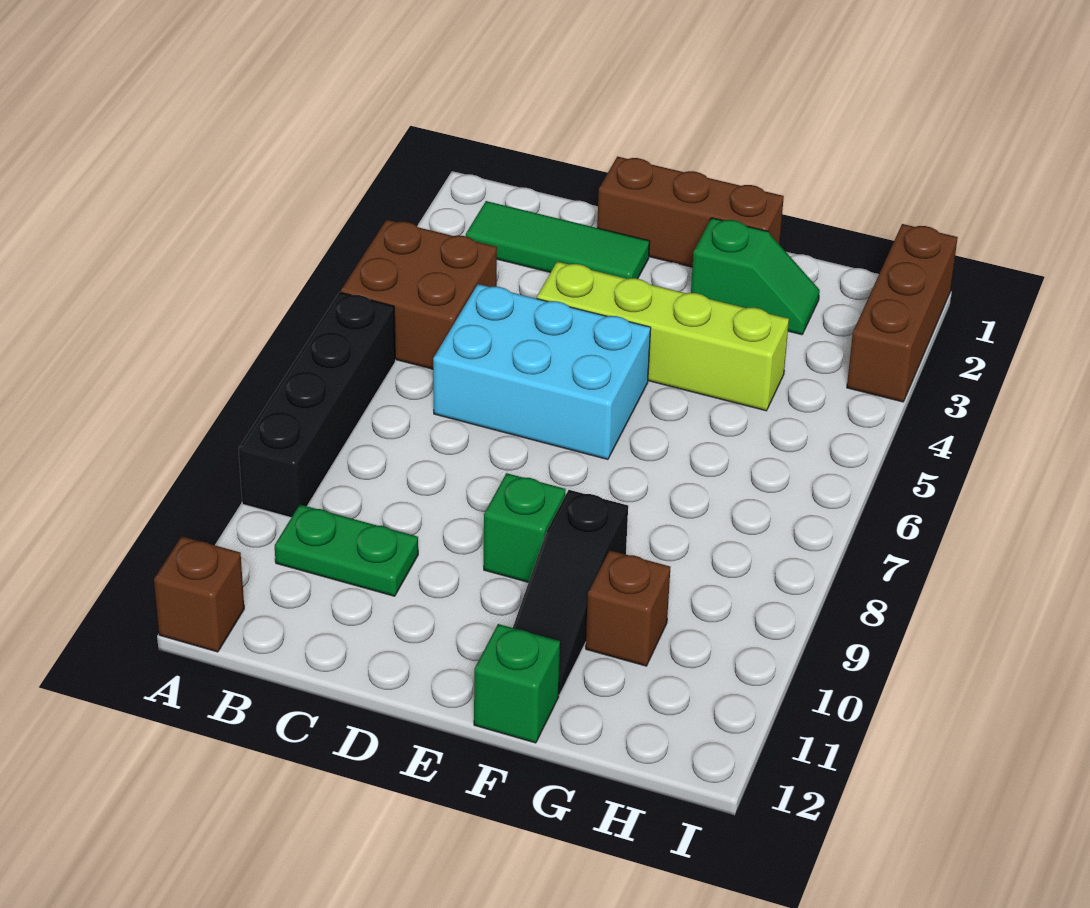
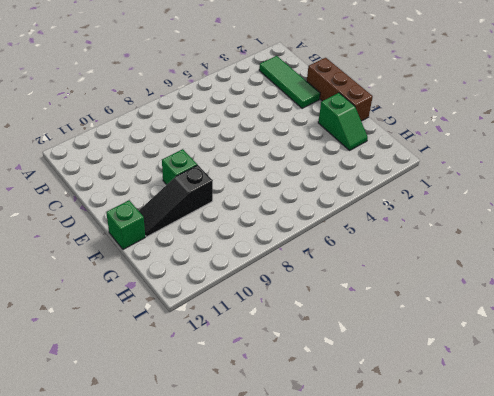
none -> brown 2x2 brick [341,220,497,369]
none -> black 1x4 brick [239,292,395,518]
none -> brown 1x1 brick [154,536,244,652]

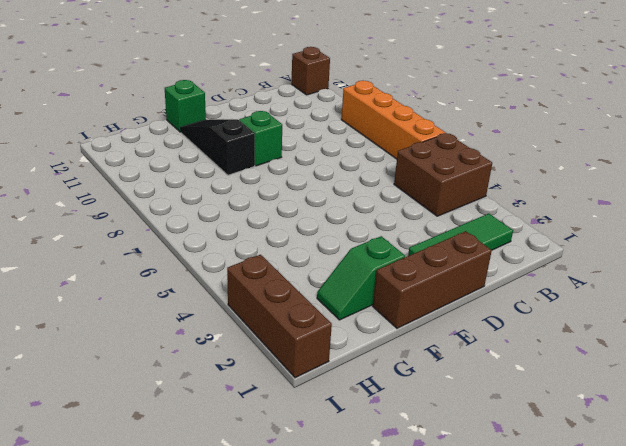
orange 1x4 brick [341,81,446,159] -> black 1x4 brick [239,292,395,518]
none -> green 1x2 plate [275,505,418,596]
none -> cyan 2x3 brick [433,284,651,459]
none -> lime 1x4 brick [537,262,789,411]

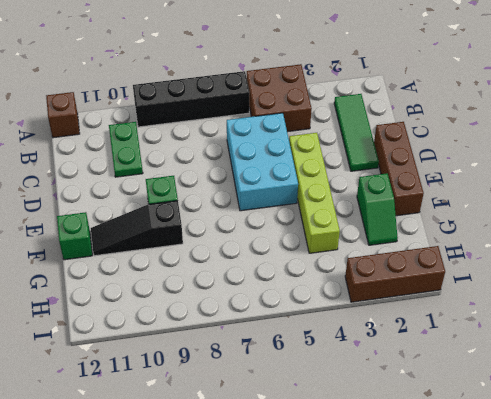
none -> brown 1x1 brick [586,550,670,666]

